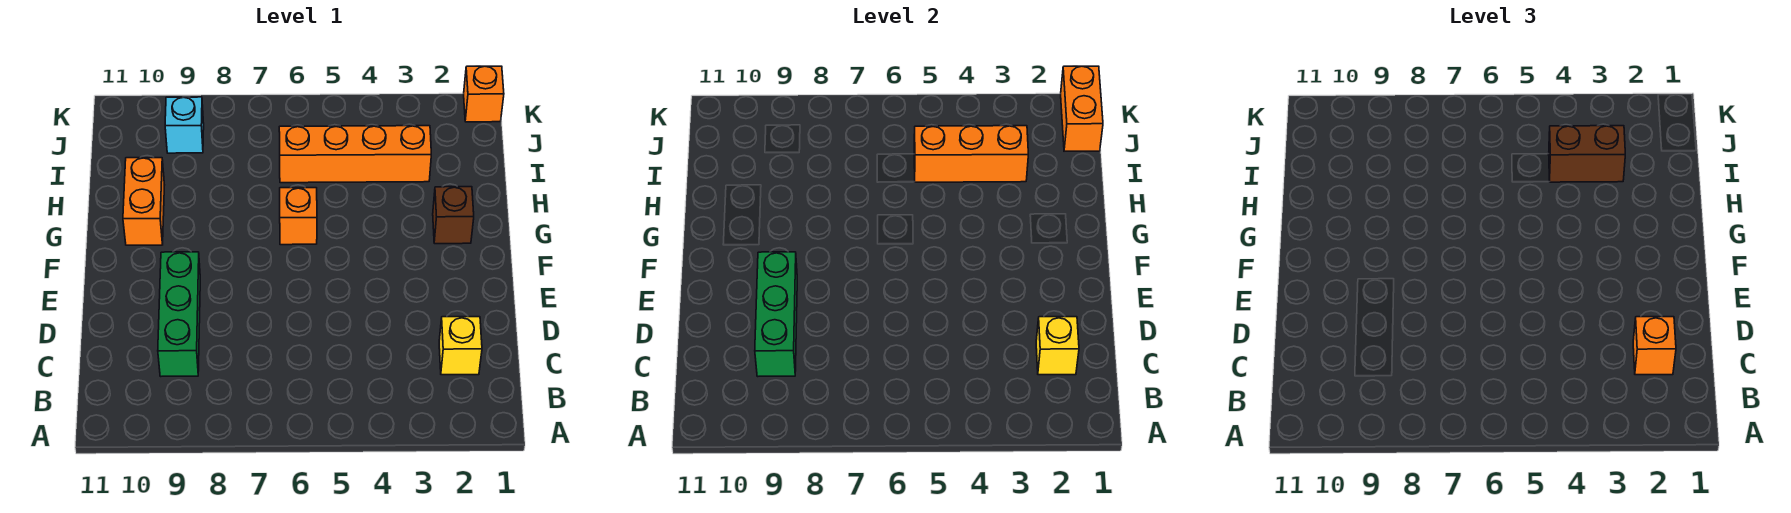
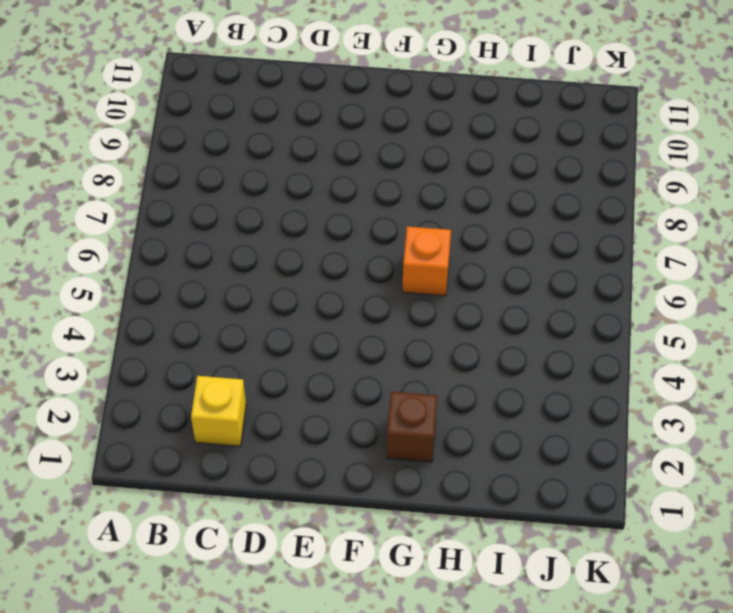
none -> green 1x3 brick [158,252,200,376]
none -> orange 1x2 brick [123,158,164,245]
none -> orange 1x4 brick [279,126,431,183]

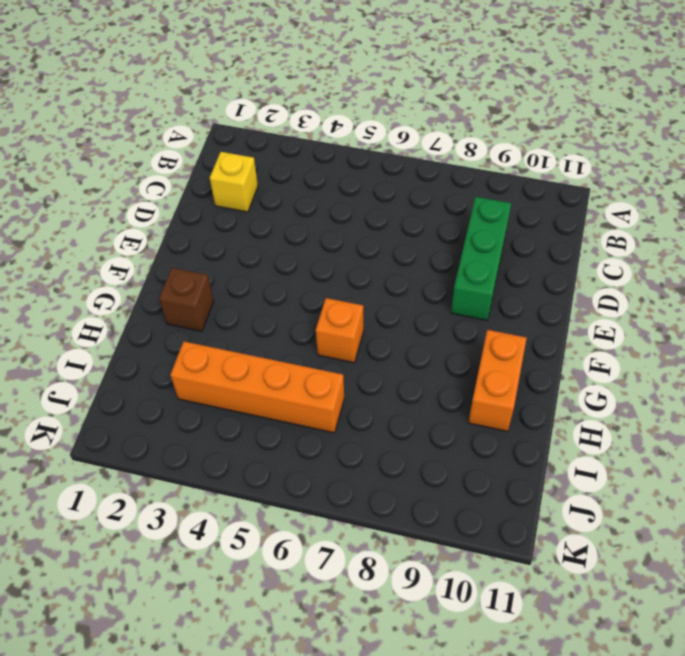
none -> cyan 1x1 brick [165,97,204,153]
none -> orange 1x1 brick [464,66,504,122]
none -> yellow 1x1 brick [1036,317,1079,375]

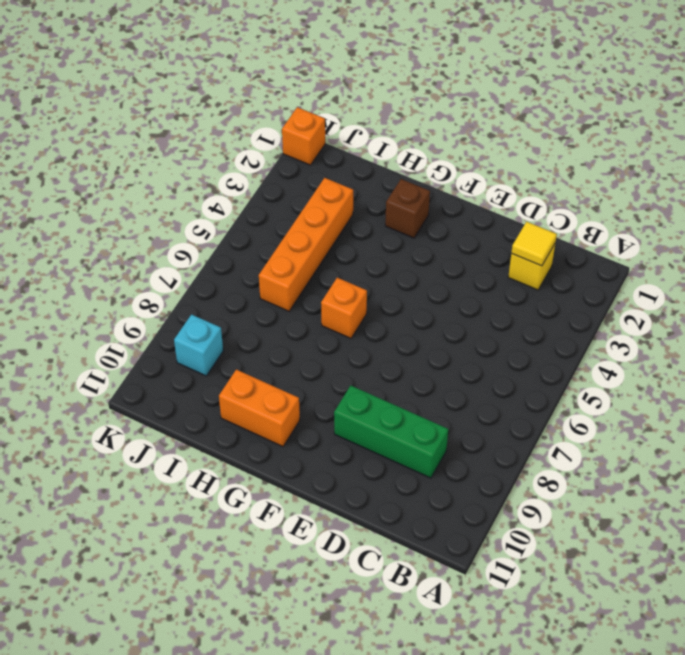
yellow 1x1 tile [511,222,557,266] -> yellow 1x1 brick [1036,317,1079,375]
none -> green 1x3 brick [755,252,797,376]
none -> orange 1x3 brick [914,126,1028,182]
none -> orange 1x2 brick [1061,66,1103,151]

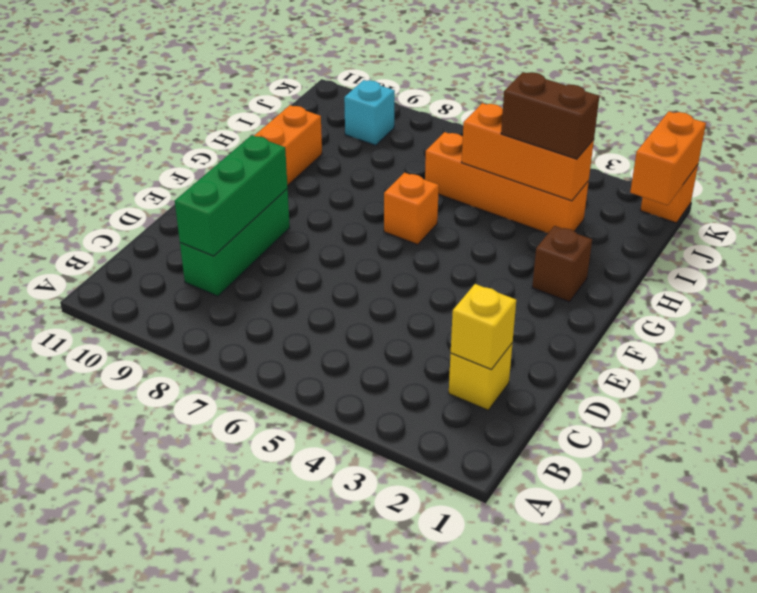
none -> orange 1x1 brick [1633,317,1676,375]

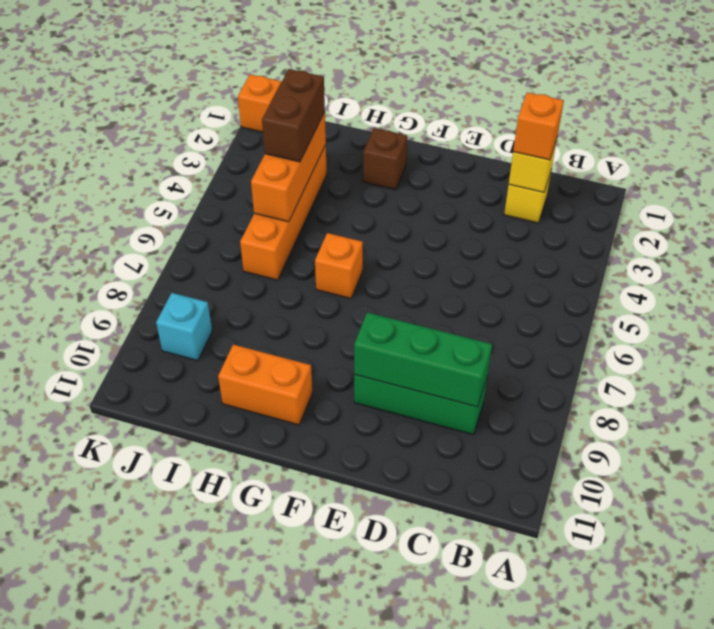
none -> orange 1x2 brick [1061,66,1103,151]

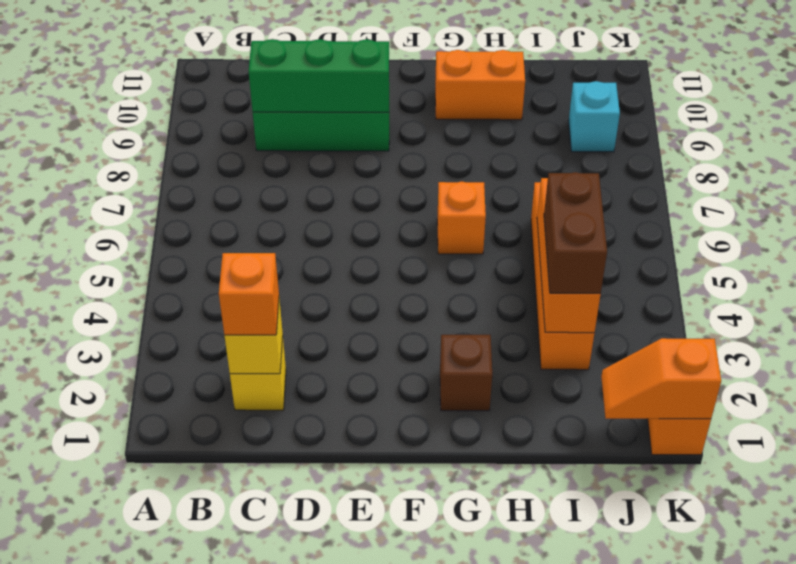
orange 1x2 slope [601,338,721,419] -> orange 1x2 brick [1061,66,1103,151]

